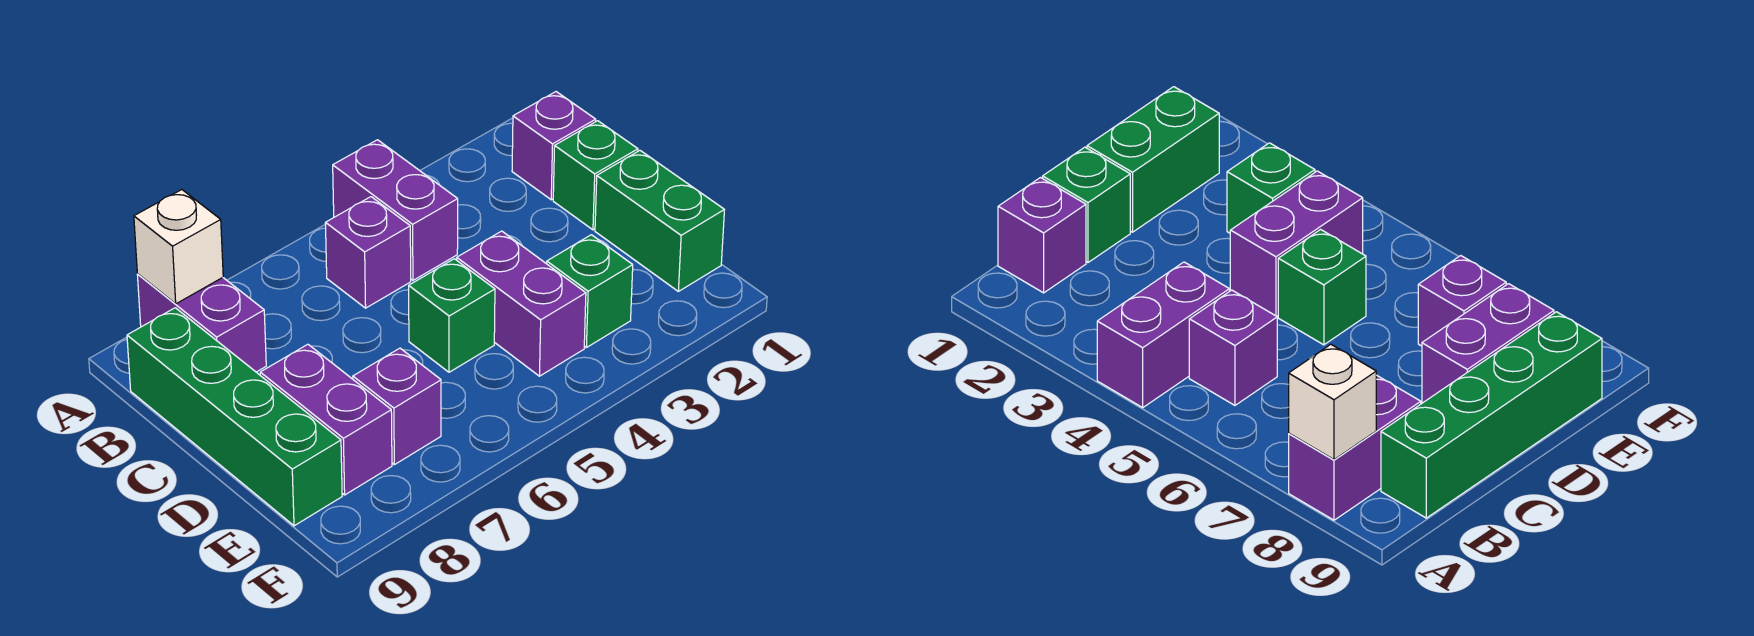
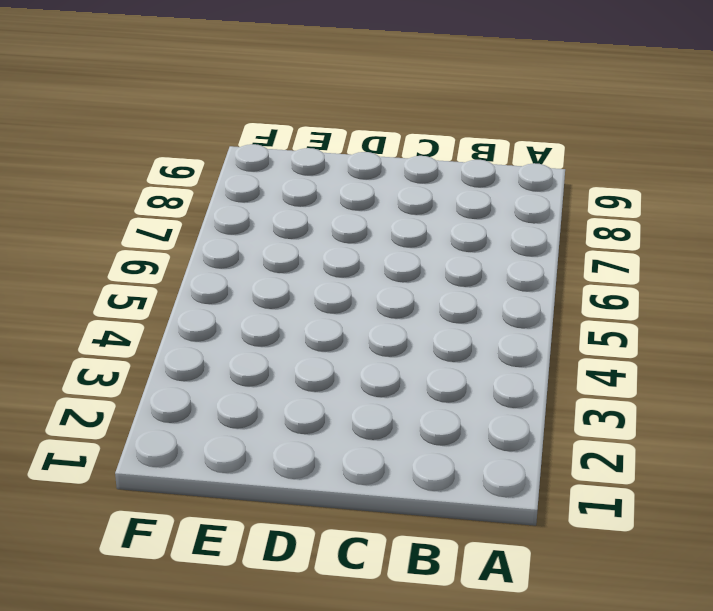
none -> purple 1x2 brick [333,140,458,280]
none -> purple 1x2 brick [137,274,266,372]
none -> purple 1x1 brick [512,92,596,200]

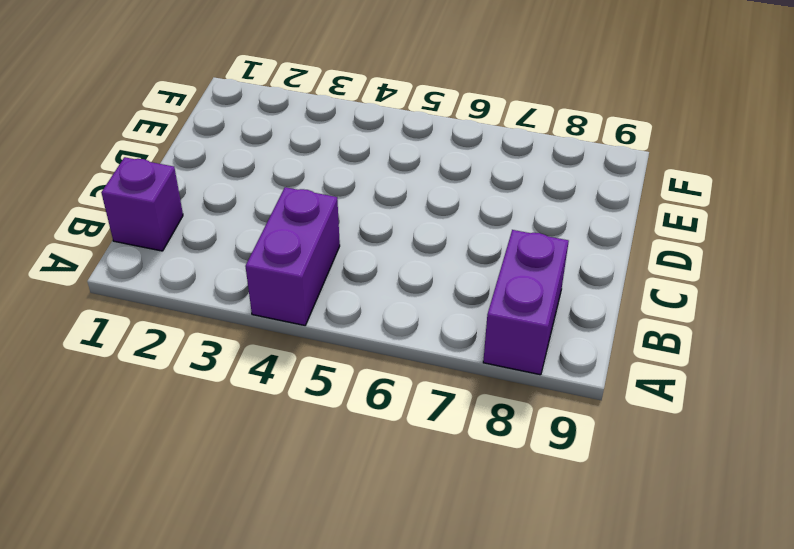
none -> purple 1x1 brick [325,197,411,308]
none -> green 1x4 brick [127,308,342,526]
none -> green 1x1 brick [553,121,638,230]

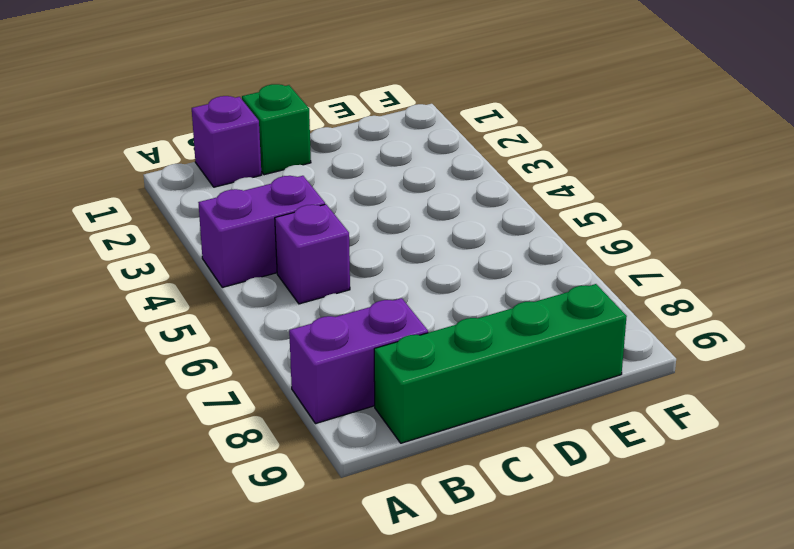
none -> green 1x2 brick [595,151,724,291]
none -> purple 1x2 brick [457,231,586,376]
none -> green 1x1 brick [409,259,495,372]

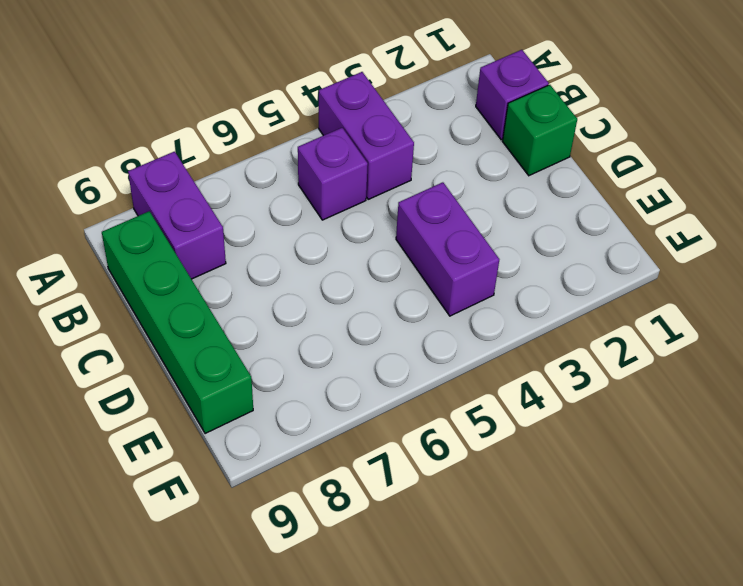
none -> green 1x2 brick [595,151,724,291]
none -> green 1x1 brick [409,259,495,372]
none -> purple 1x2 brick [260,344,392,495]

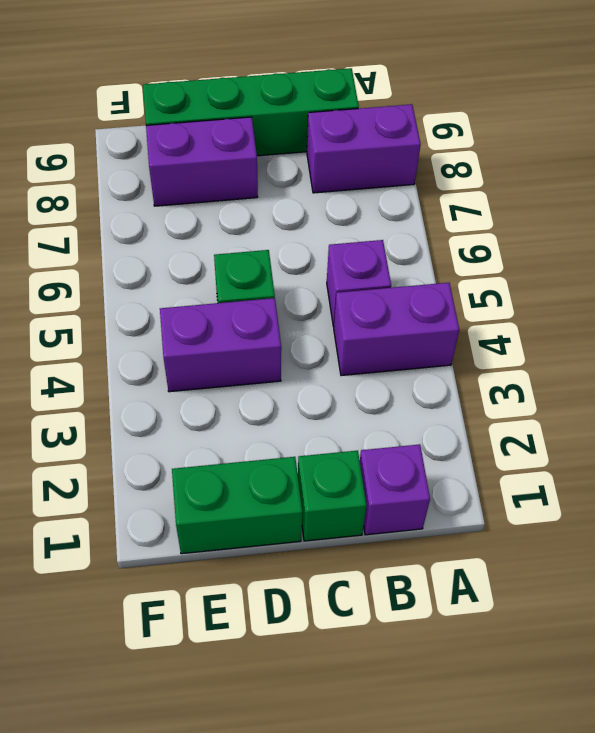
none -> green 1x1 brick [547,235,633,348]
none -> purple 1x1 brick [353,348,441,465]
none -> white 1x1 brick [134,190,223,304]

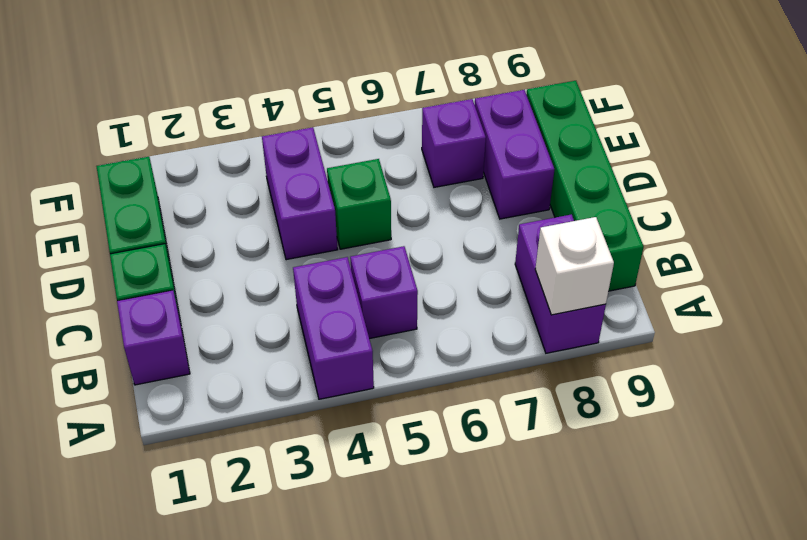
none -> green 1x1 brick [547,235,633,348]

